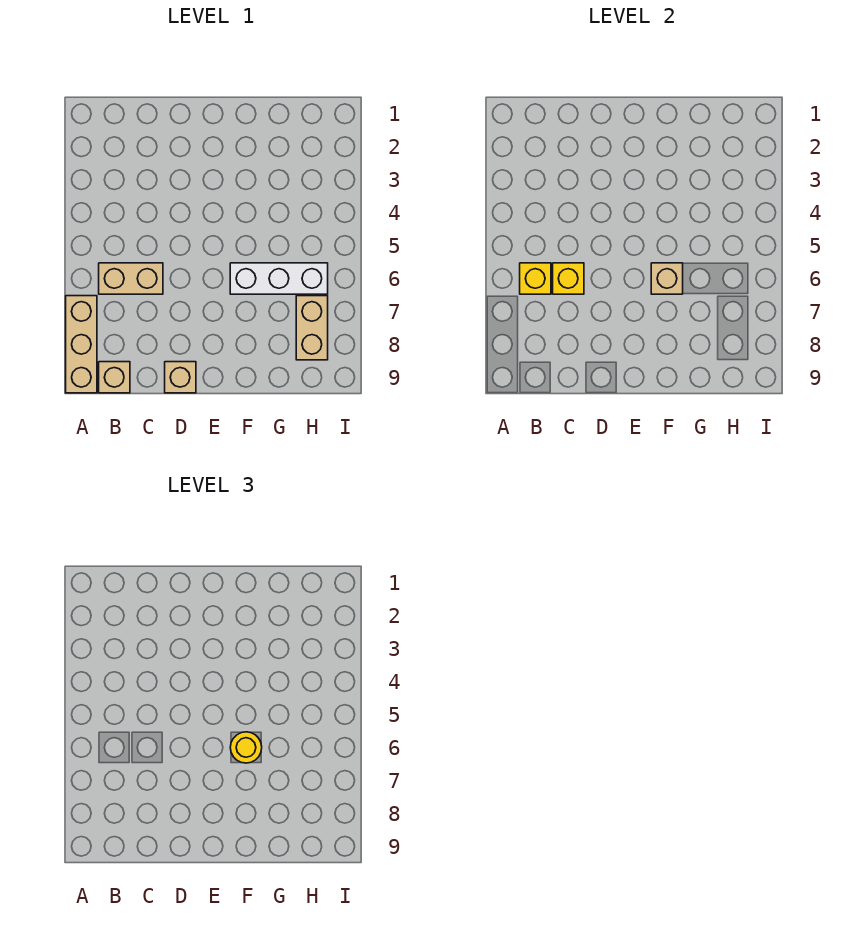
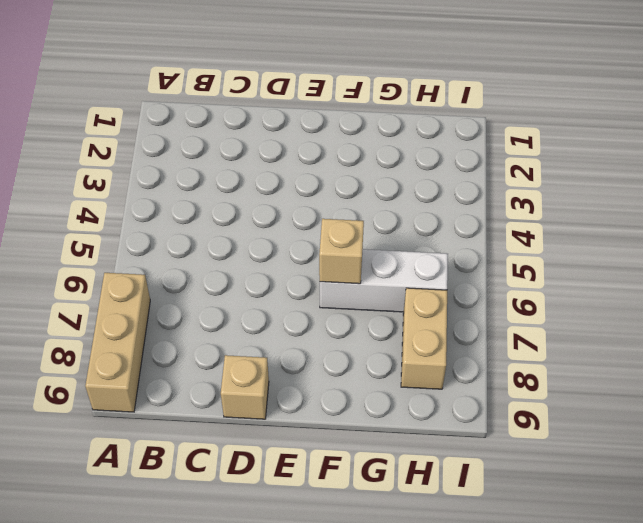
none -> tan 1x2 brick [99,263,163,294]
none -> tan 1x1 brick [99,362,130,393]

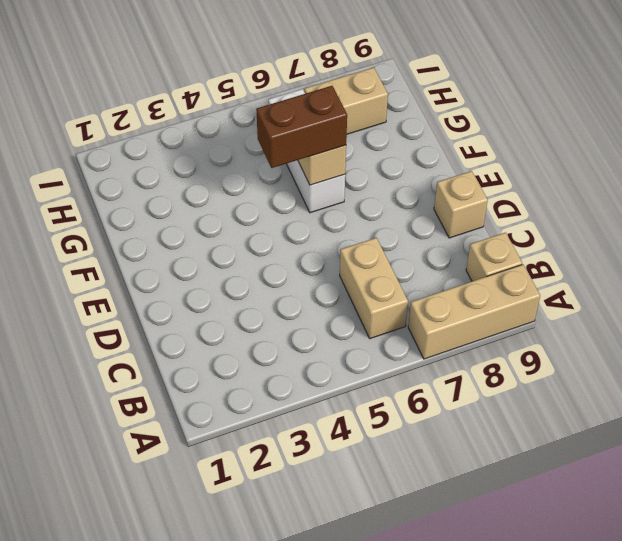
brown 1x2 brick [256,86,347,168] -> yellow 1x1 round brick [230,732,262,763]
none -> yellow 1x1 brick [520,263,551,294]
none -> yellow 1x1 brick [553,263,584,294]

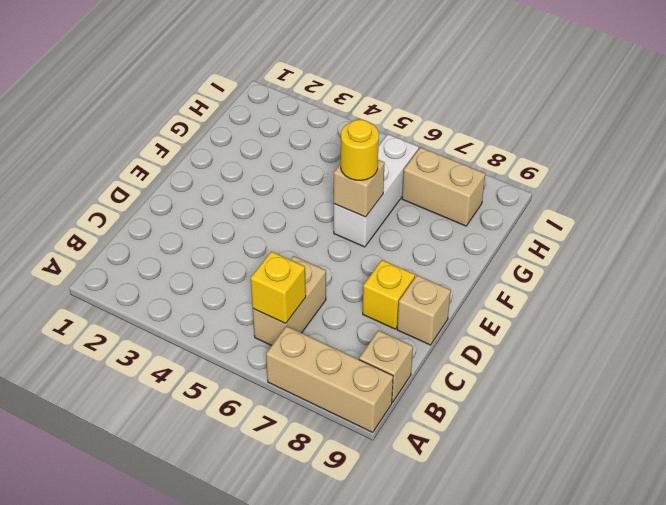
yellow 1x1 brick [363,260,415,329] -> yellow 1x1 brick moved to [553,263,584,294]

